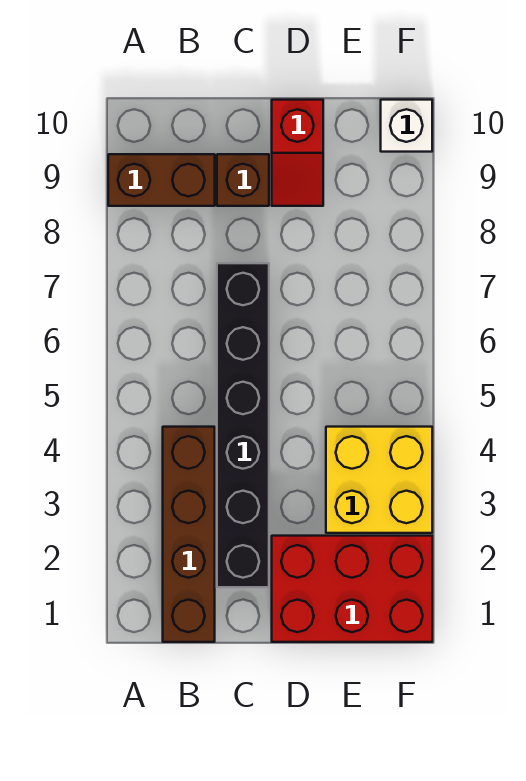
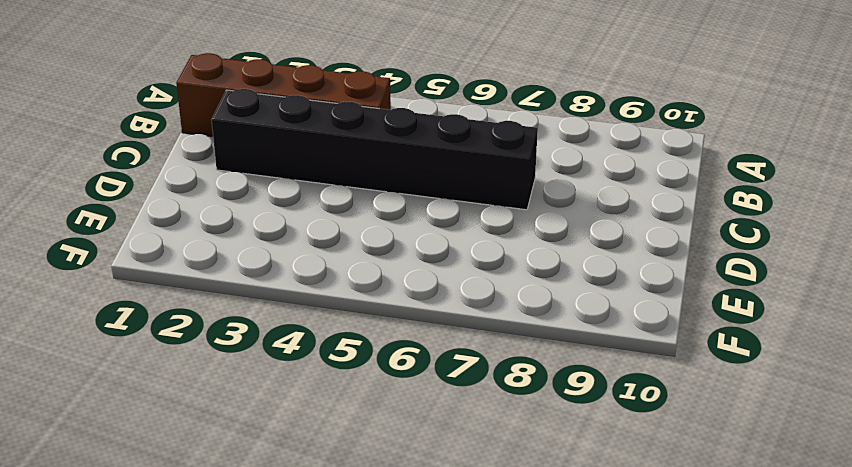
none -> brown 1x2 brick [108,154,215,206]
none -> brown 1x1 brick [217,154,269,206]

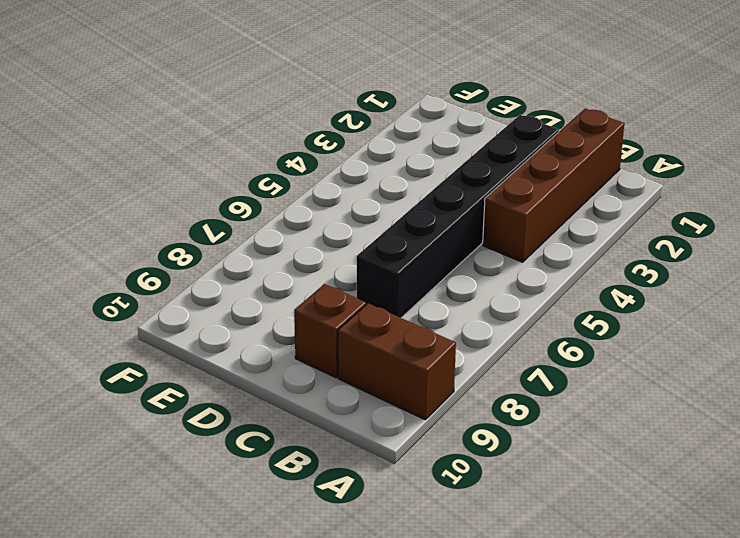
none -> red 2x3 brick [272,536,432,642]
none -> red 1x2 slope [272,100,323,206]

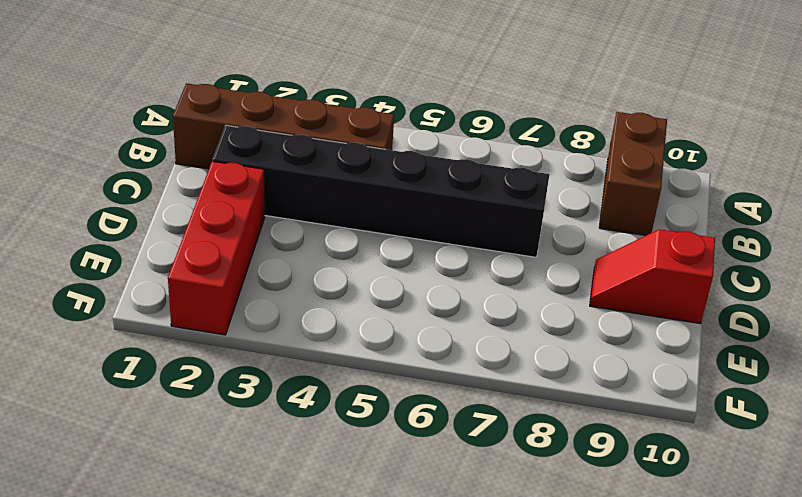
red 1x3 brick [168,161,265,335] -> red 2x3 brick [272,536,432,642]
none -> brown 1x1 brick [217,154,269,206]
none -> yellow 2x2 brick [326,427,432,533]

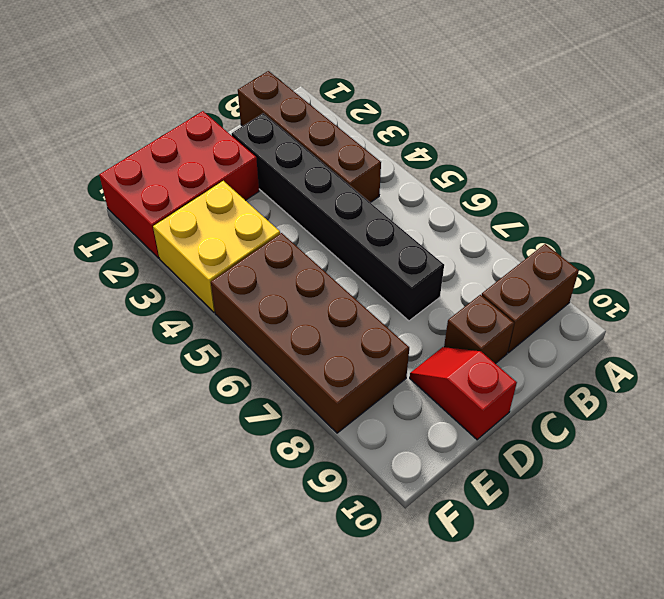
brown 2x4 brick [211,233,409,433] -> none
none -> white 1x1 brick [381,100,432,152]

